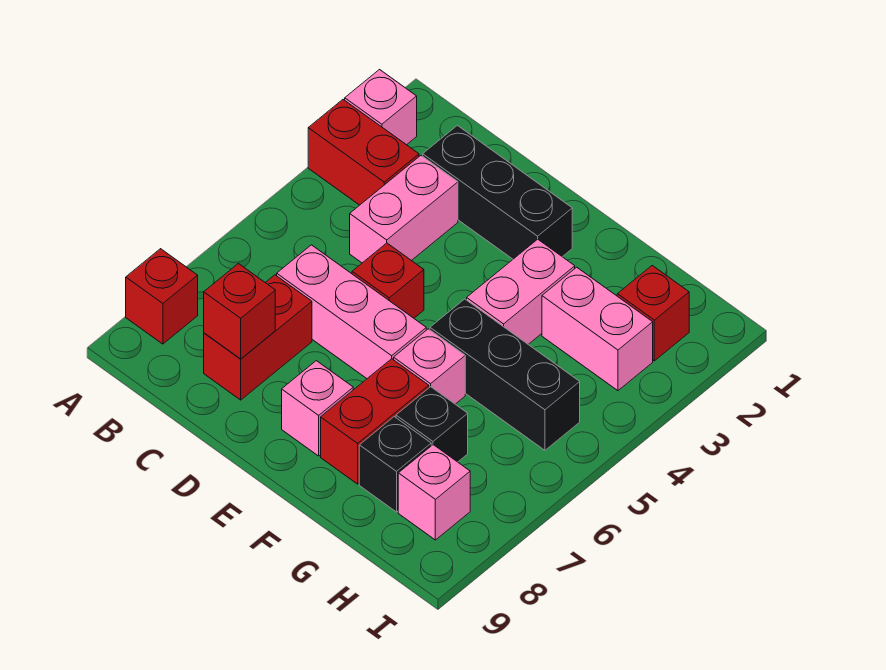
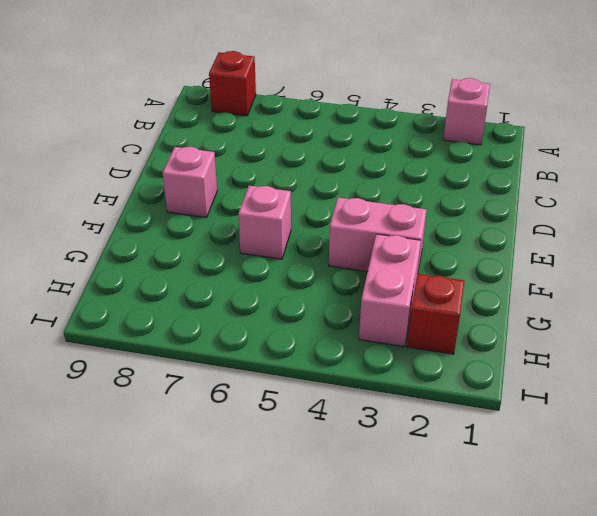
none -> red 1x2 brick [308,100,419,205]
none -> black 1x3 brick [423,125,572,259]
none -> pink 1x2 brick [350,156,458,263]

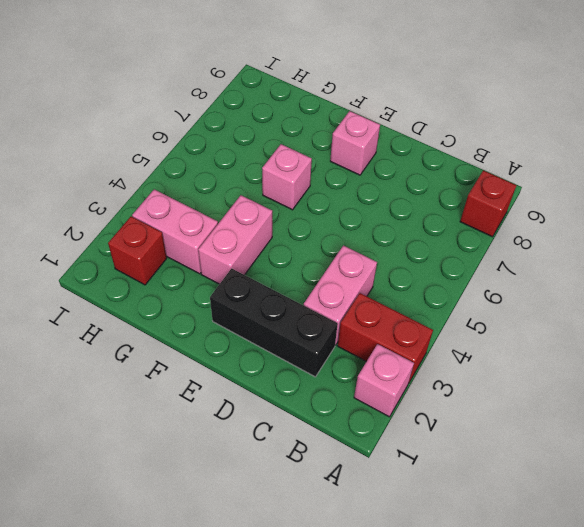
none -> pink 1x3 brick [277,245,426,378]
none -> red 1x2 brick [204,275,312,400]
none -> red 1x1 brick [352,243,424,318]

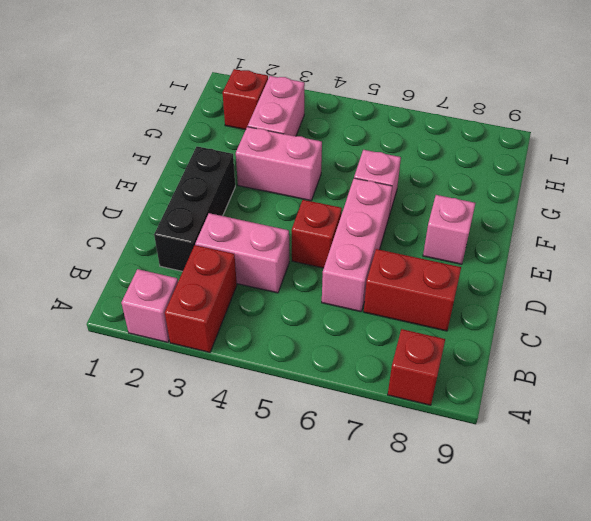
none -> black 1x3 brick [430,299,580,450]
none -> red 1x2 brick [321,359,429,484]
none -> black 1x1 brick [396,387,468,462]

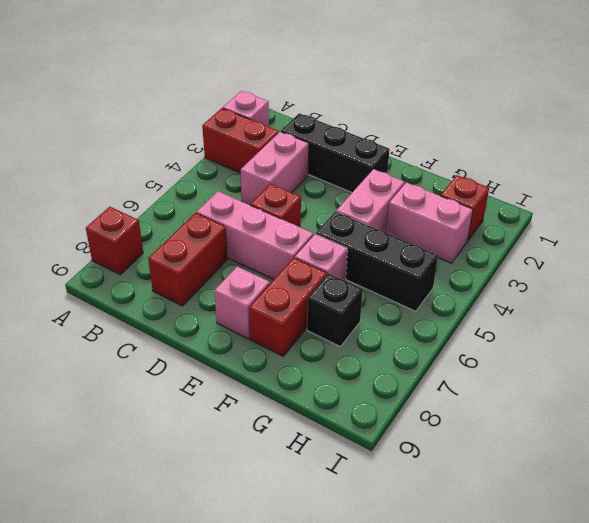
none -> black 1x1 brick [359,417,431,512]
none -> pink 1x1 brick [398,445,470,540]
none -> red 1x1 brick [204,264,275,359]

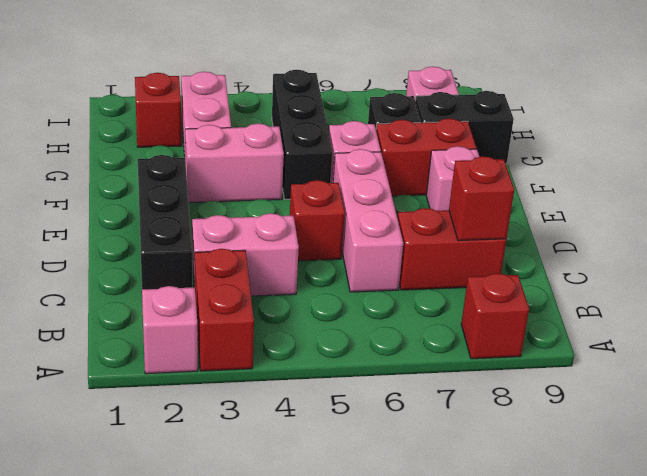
black 1x2 brick [415,91,514,164] -> black 1x1 brick [359,417,431,512]

